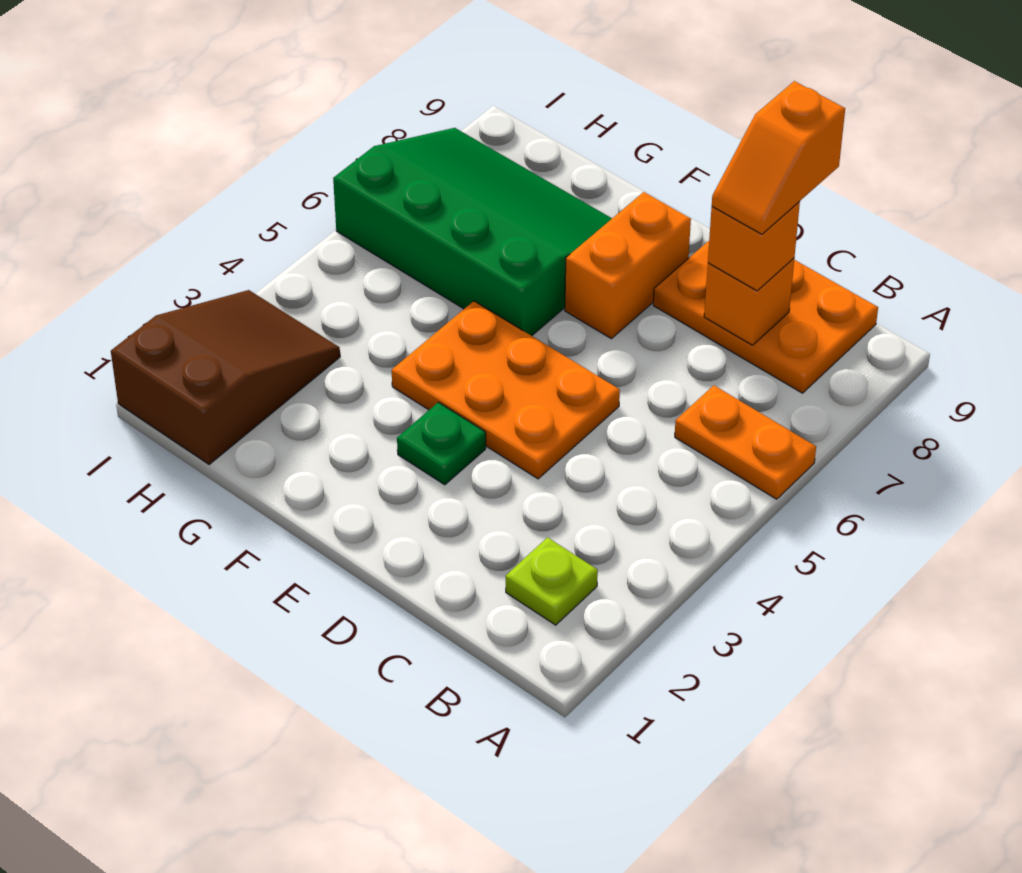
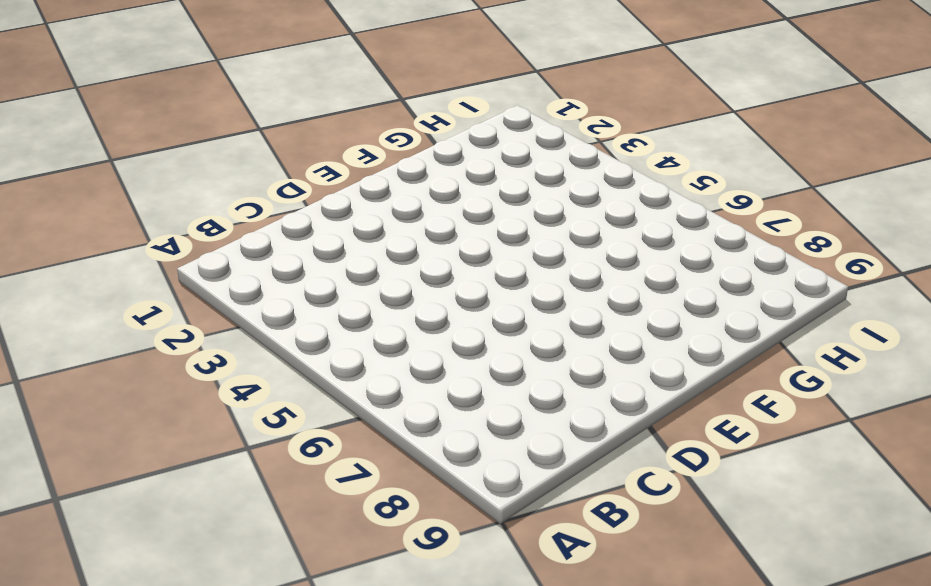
none -> orange 1x2 plate [675,385,816,499]
none -> lime 1x1 plate [506,538,598,625]

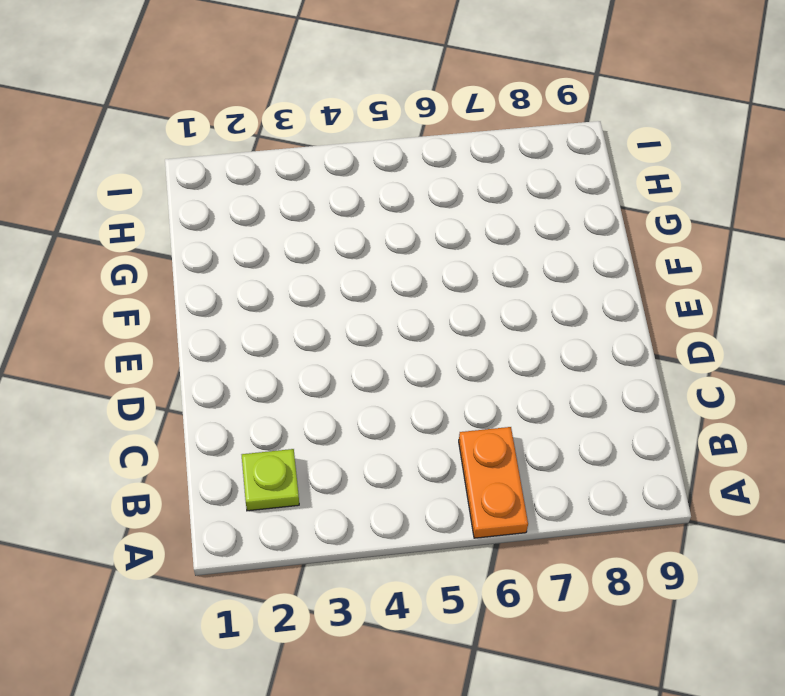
none -> orange 2x3 plate [653,241,878,393]
none -> orange 2x3 plate [392,301,620,479]

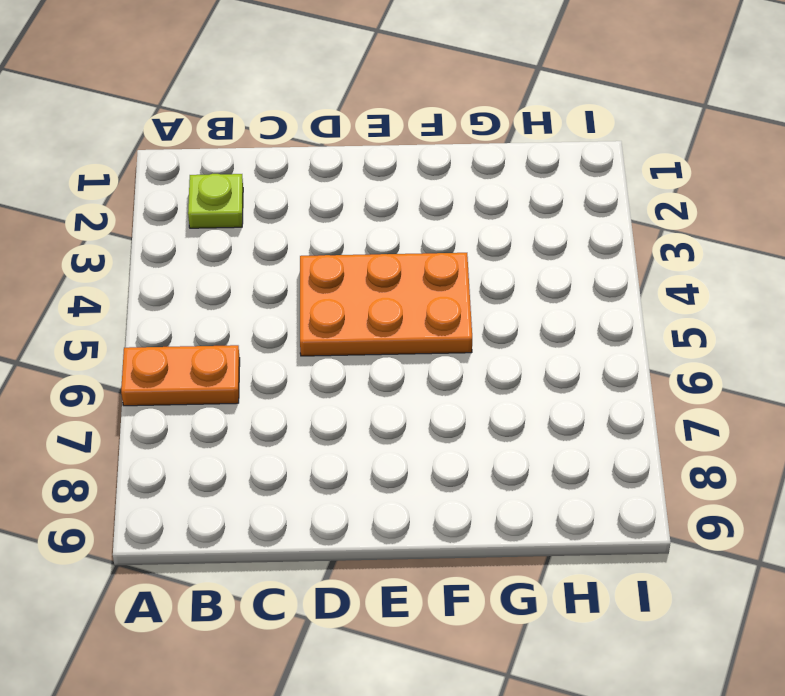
none -> orange 2x3 plate [653,241,878,393]
none -> green 1x1 plate [397,402,486,485]

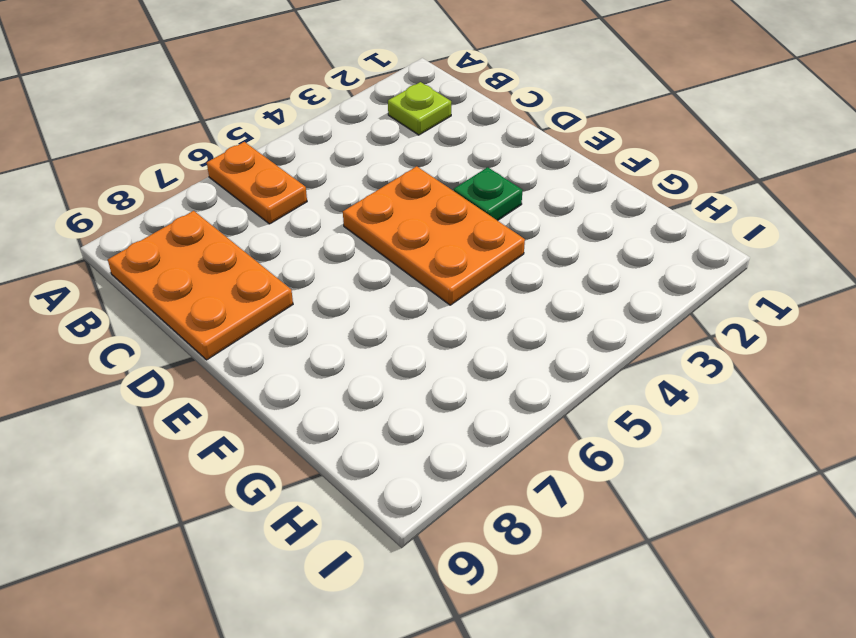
none -> orange 1x2 brick [565,192,691,339]
none -> green 3x4 slope [333,128,612,336]

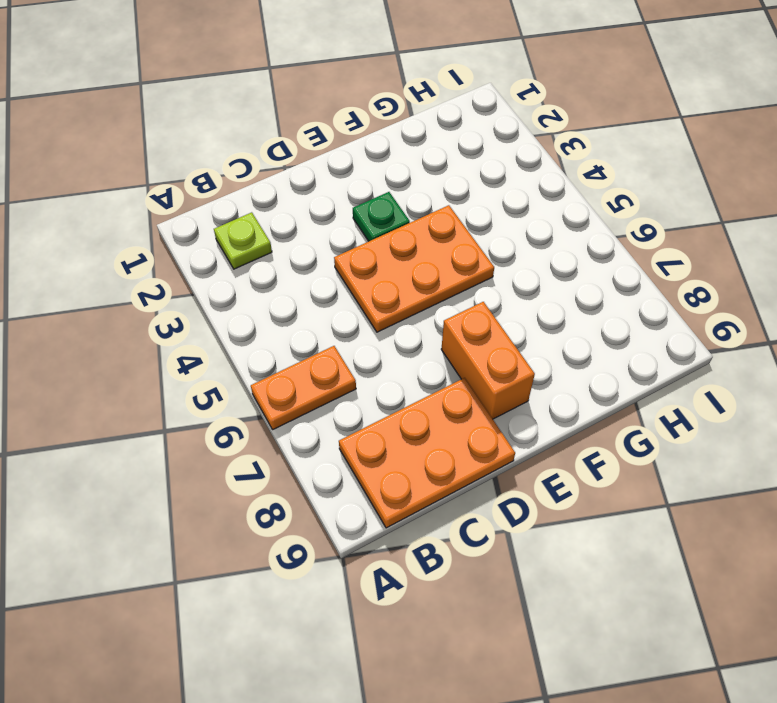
none -> green 3x4 slope [333,128,612,336]
none -> brown 2x3 slope [111,290,340,465]

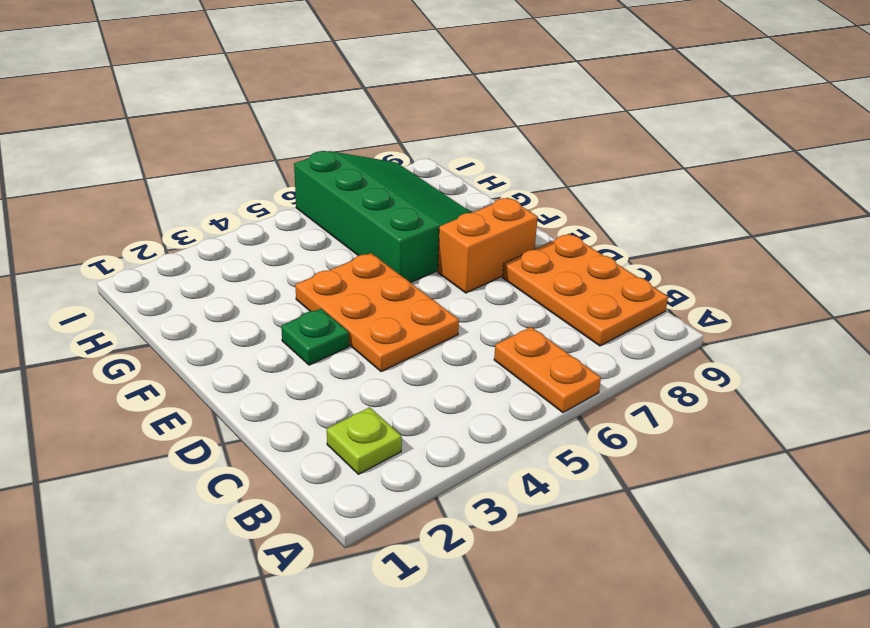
none -> brown 2x3 slope [111,290,340,465]
none -> orange 1x1 brick [704,258,794,345]

